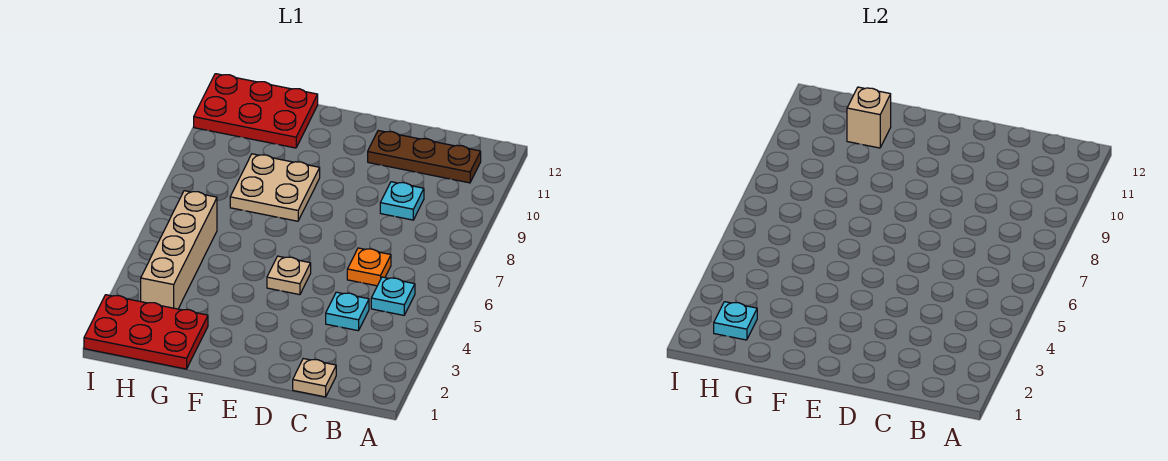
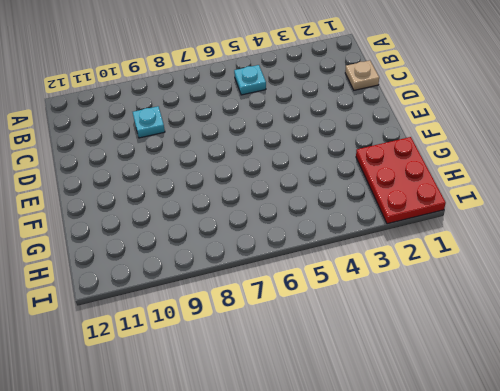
none -> brown 1x3 plate [368,131,481,183]
none -> cyan 1x1 plate [326,292,369,331]
none -> orange 1x1 plate [347,248,391,286]

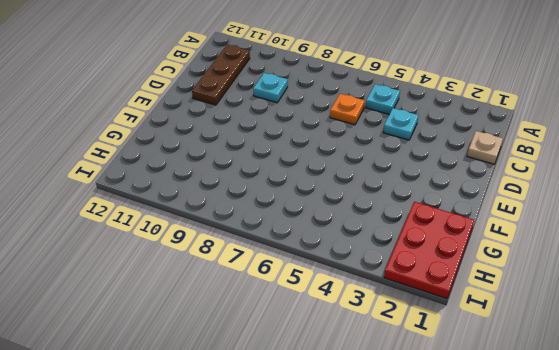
none -> tan 1x1 plate [267,256,311,295]
none -> tan 2x2 plate [230,154,320,221]
none -> red 2x3 plate [194,74,318,148]

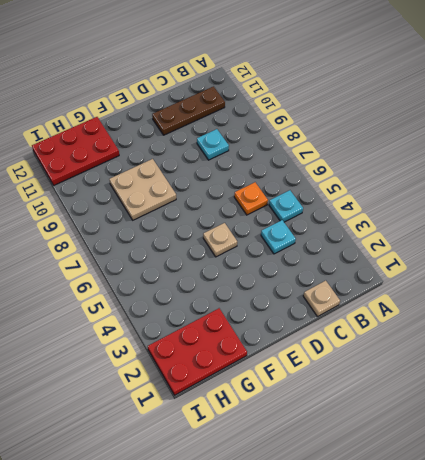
none -> tan 1x4 brick [141,191,217,309]
none -> tan 1x1 brick [847,87,891,148]
none -> cyan 1x1 plate [714,302,757,340]

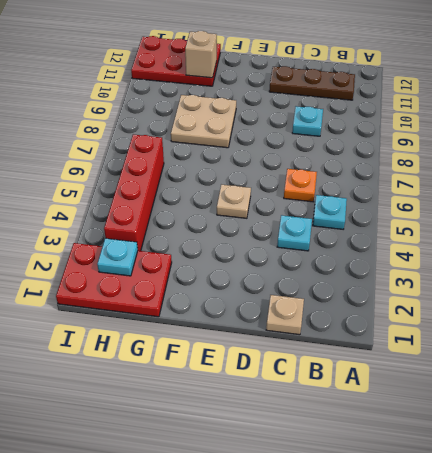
red 1x4 brick [104,135,164,251] -> tan 1x4 brick [141,191,217,309]

